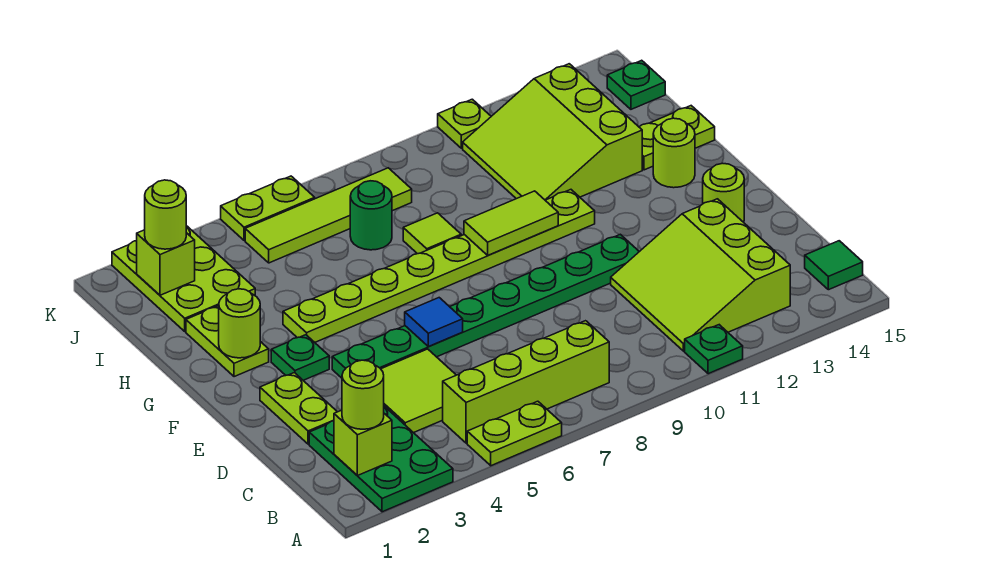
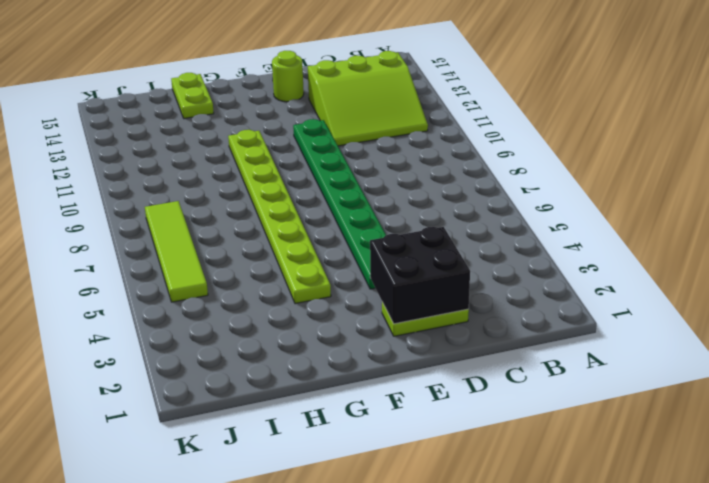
black 2x2 brick [370,227,470,324] -> none
none -> green 2x3 plate [309,406,453,512]
none -> lime 1x2 plate [467,401,562,466]
none -> green 1x1 plate [685,325,743,374]
none -> lime 1x4 brick [443,321,609,443]

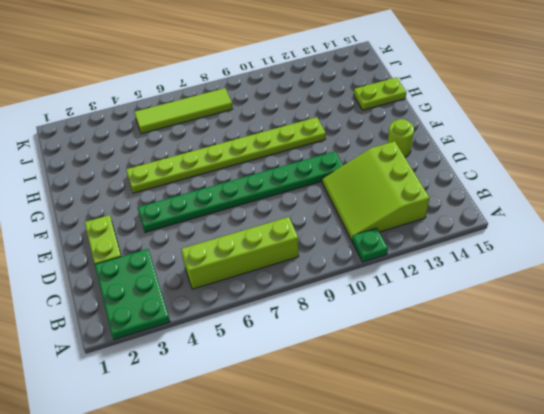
none -> lime 1x2 plate [467,401,562,466]
none -> green 1x1 tile [805,241,863,290]
none -> lime 2x2 tile [381,349,456,433]
none -> green 1x1 plate [271,335,329,380]

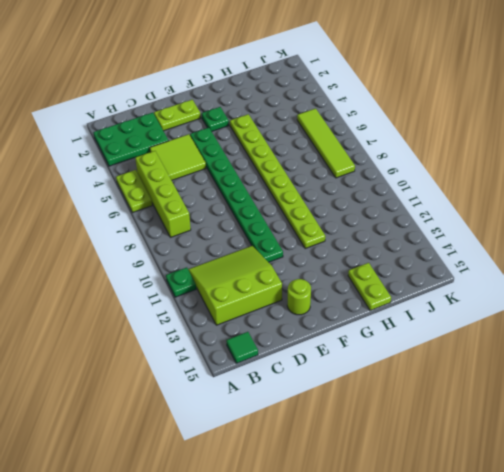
none -> lime 1x2 plate [186,306,269,377]
none -> lime 1x1 round brick [653,118,695,188]
none -> lime 1x1 tile [403,213,461,254]
none -> lime 3x3 slope [463,64,642,200]

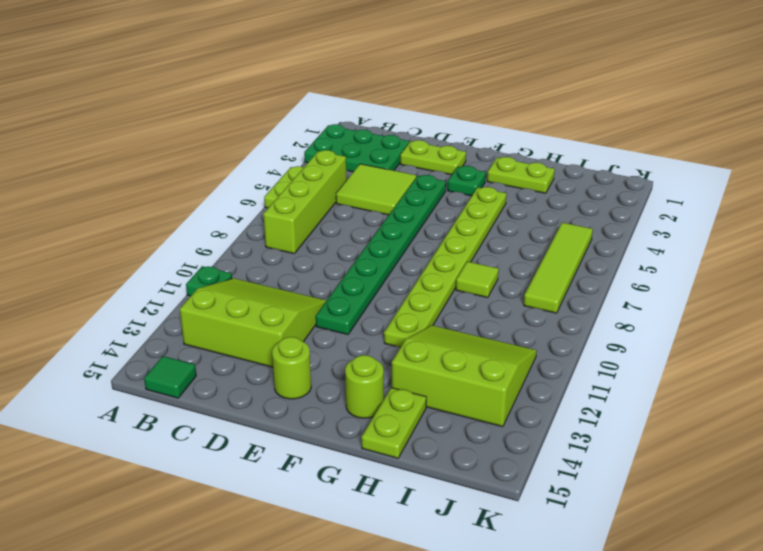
none -> lime 2x3 plate [112,226,255,331]
none -> green 1x1 round brick [350,181,392,250]
none -> green 1x1 plate [607,60,665,109]
none -> lime 1x2 plate [221,176,315,240]

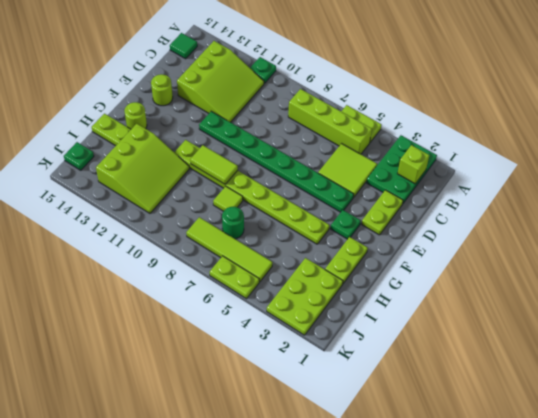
none -> lime 1x1 plate [438,99,491,148]
none -> blue 1x1 tile [405,298,463,346]
none -> lime 1x1 round brick [219,289,260,358]
none -> lime 1x1 brick [137,230,195,295]

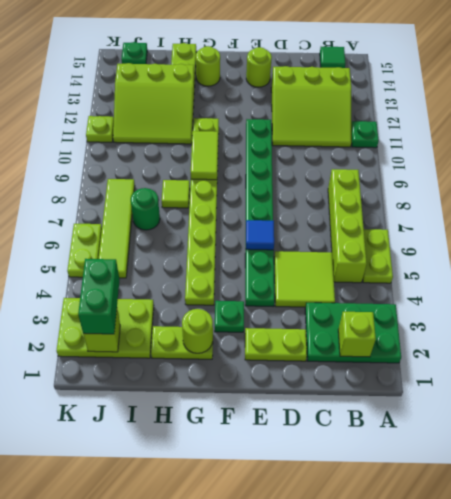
green 1x2 brick [78,259,120,334] -> lime 1x1 round brick [145,180,186,249]
none -> lime 1x1 round brick [342,360,384,429]

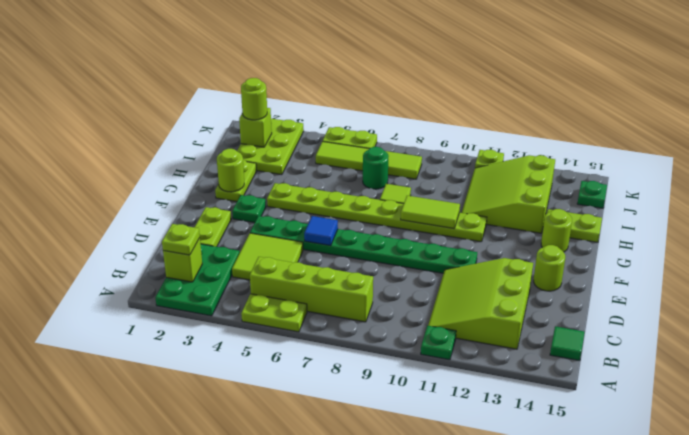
lime 1x1 plate [162,224,200,255] -> lime 1x1 round brick [342,360,384,429]

